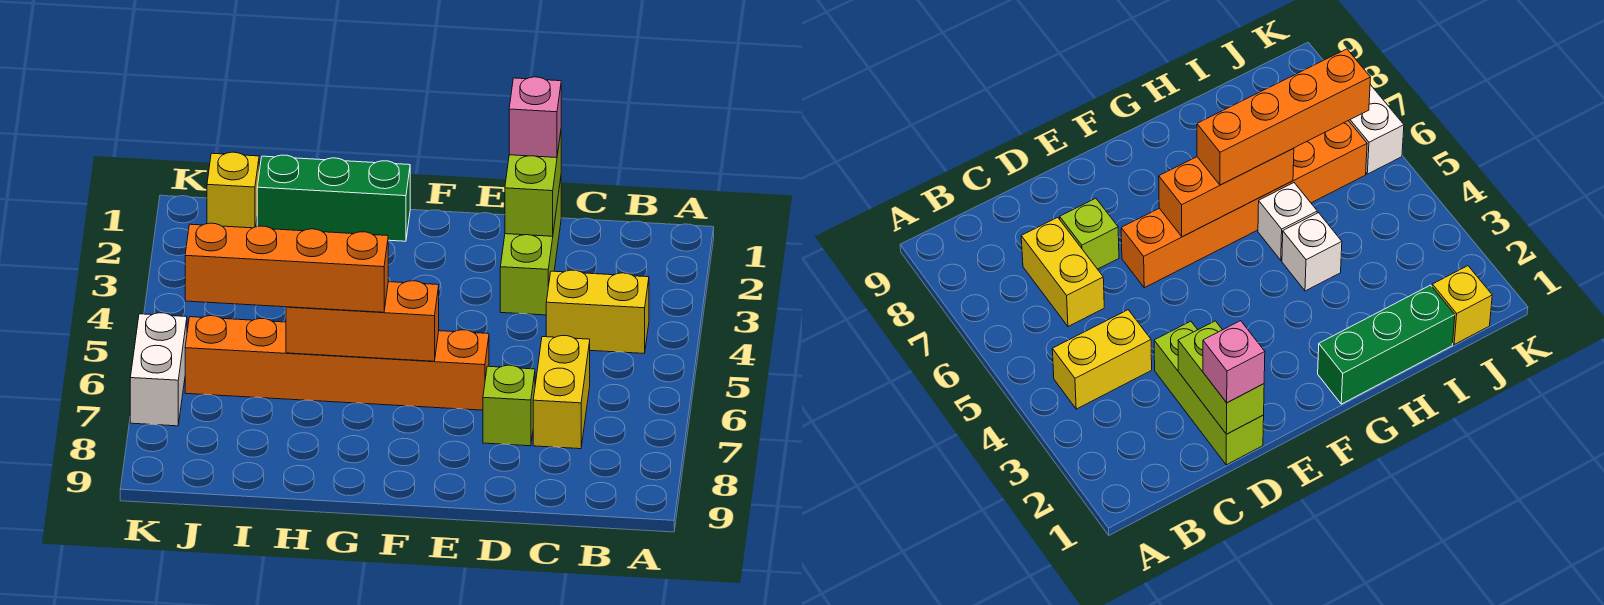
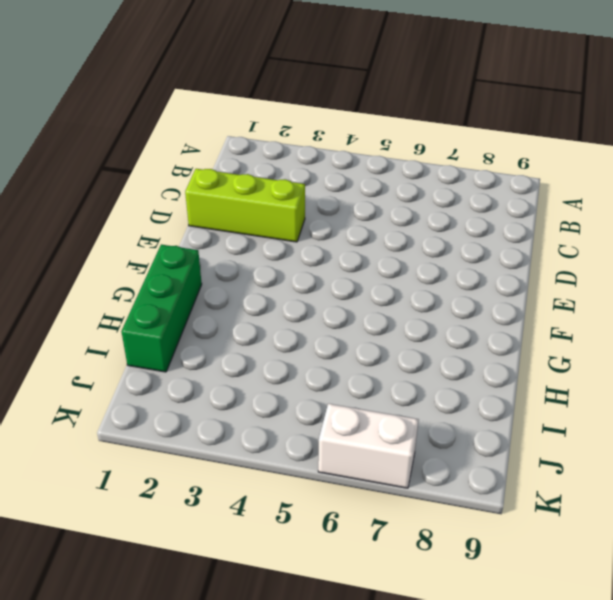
none -> yellow 1x2 brick [546,270,649,353]
none -> yellow 1x2 brick [533,336,590,449]
none -> lime 1x1 brick [483,365,535,446]

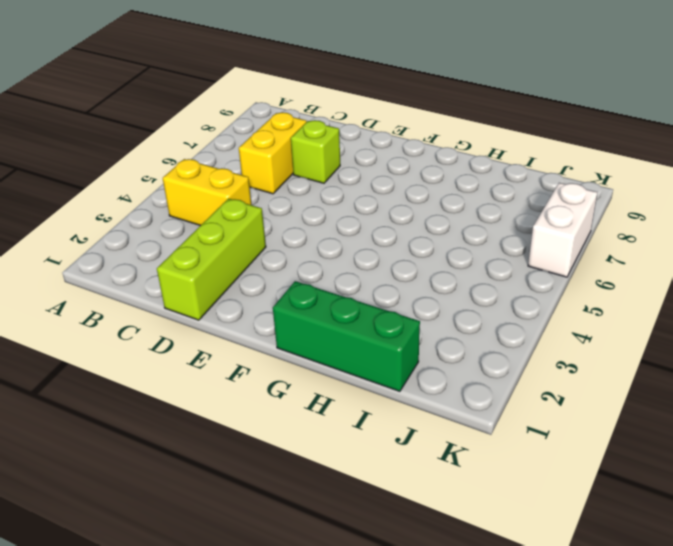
none -> orange 1x6 brick [185,316,489,410]
none -> white 1x1 brick [1282,213,1342,291]
none -> white 1x1 brick [1258,183,1317,260]

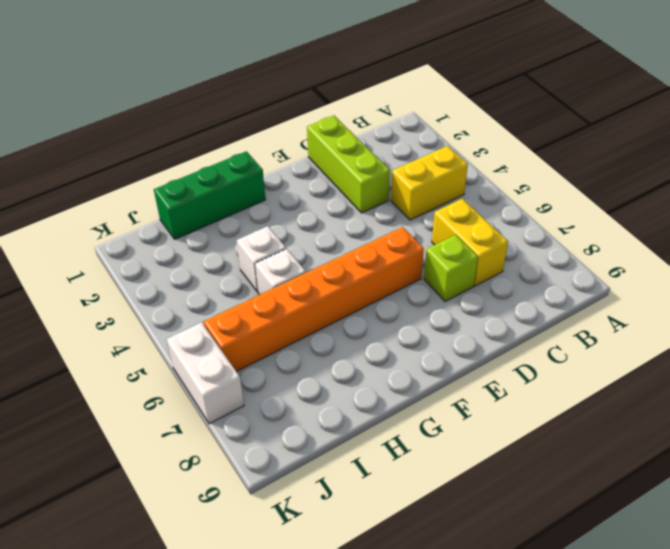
none -> yellow 1x1 brick [207,152,259,228]
none -> lime 1x2 brick [505,133,561,236]
none -> orange 1x3 brick [286,281,439,361]

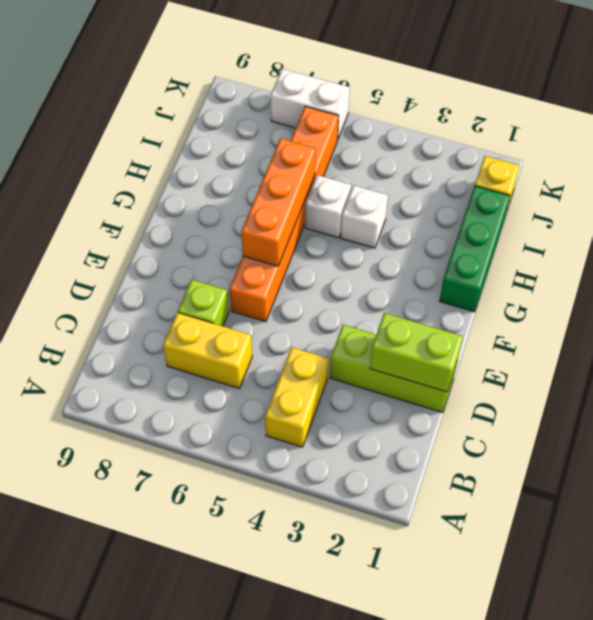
none -> pink 1x1 brick [509,77,561,158]
none -> orange 1x4 brick [185,223,388,312]

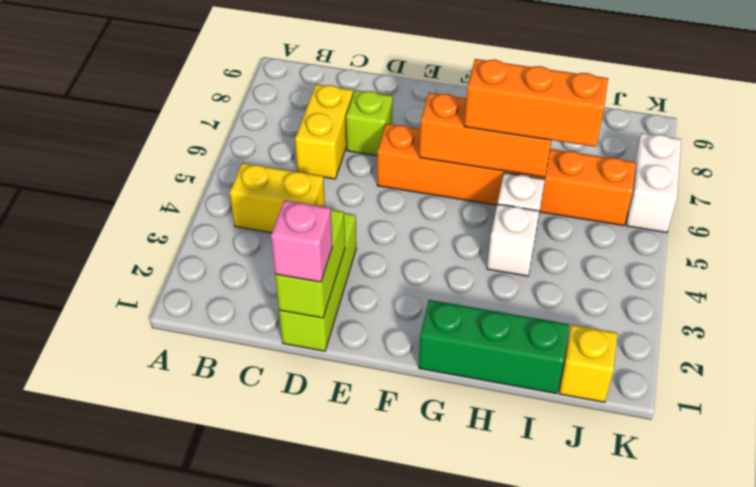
orange 1x3 brick [464,59,608,147] -> orange 1x4 brick [185,223,388,312]

